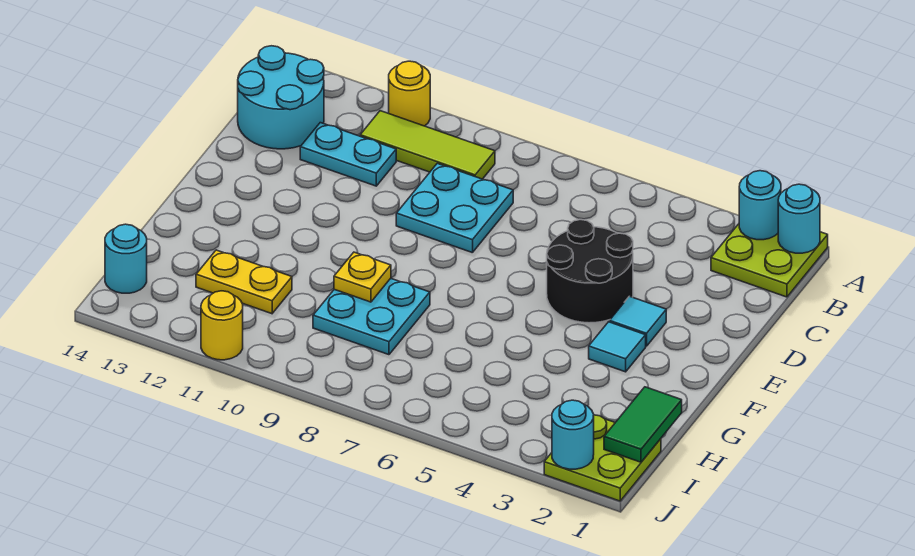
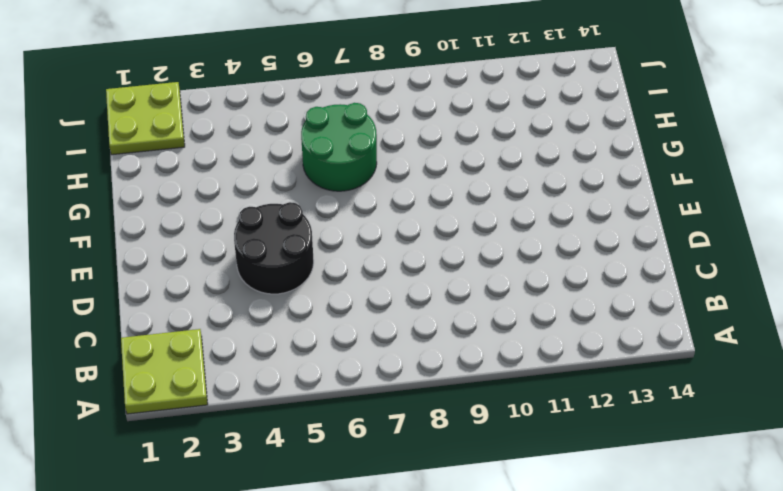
green 2x2 round brick [301,103,377,191] -> none
none -> yellow 1x1 round brick [389,61,430,126]
none -> lime 1x3 tile [360,111,495,179]
none -> cyan 2x2 round brick [238,46,324,149]

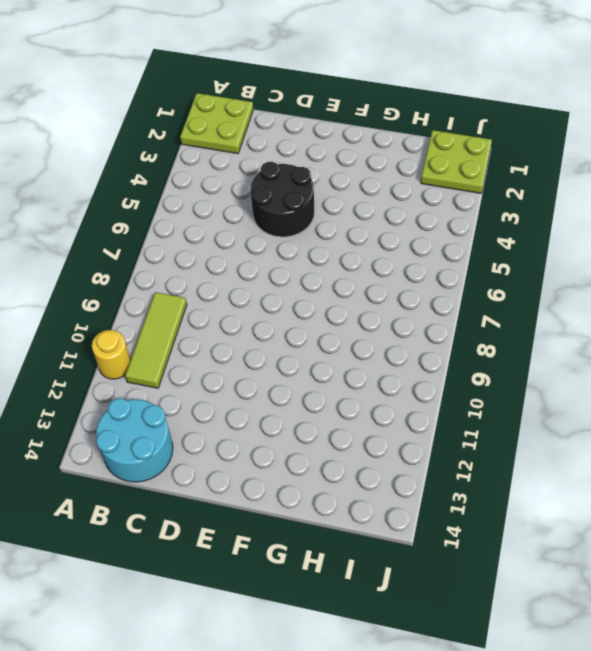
none -> cyan 2x2 plate [396,163,513,253]
none -> cyan 1x2 plate [300,123,396,186]
none -> cyan 1x1 tile [609,296,666,346]

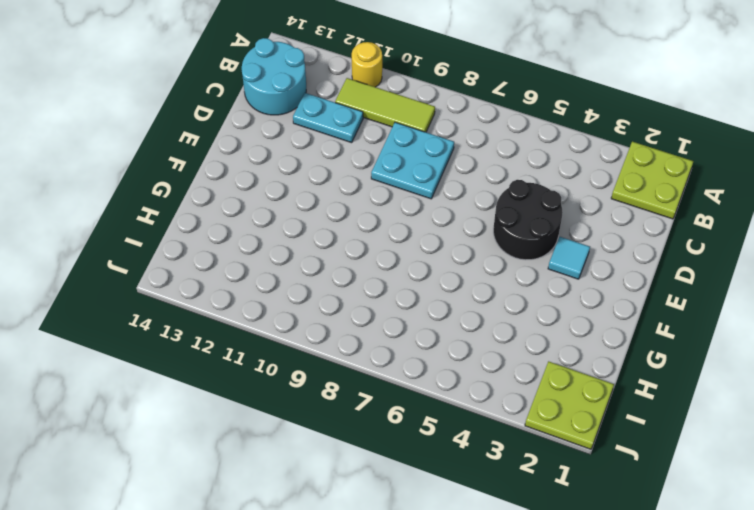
none -> cyan 1x1 tile [589,322,646,372]
none -> cyan 2x2 plate [313,278,430,355]
none -> yellow 1x2 plate [196,250,292,314]

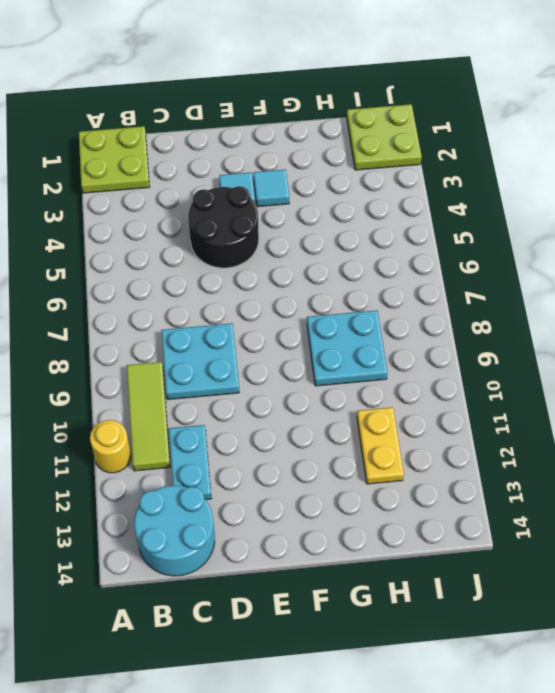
none -> cyan 1x1 round brick [105,224,147,293]
none -> yellow 1x1 round brick [201,291,243,360]
none -> cyan 1x1 round brick [778,184,820,253]

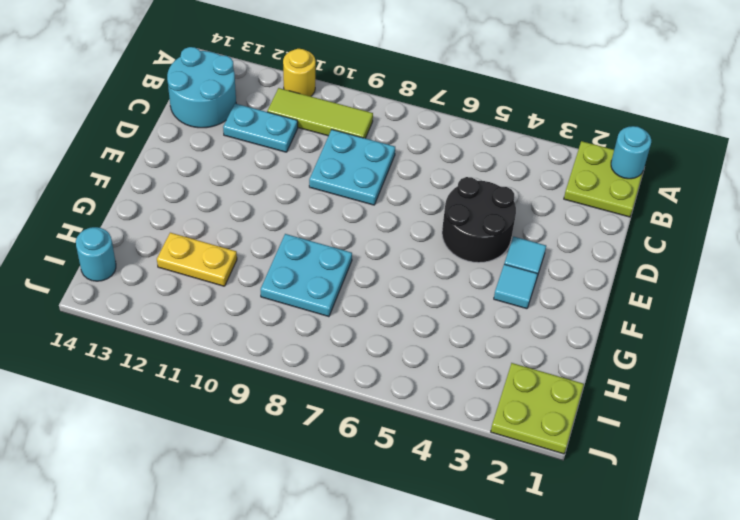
none -> yellow 1x1 round brick [201,291,243,360]
none -> cyan 1x1 round brick [739,171,781,240]
none -> yellow 1x1 plate [334,252,391,302]

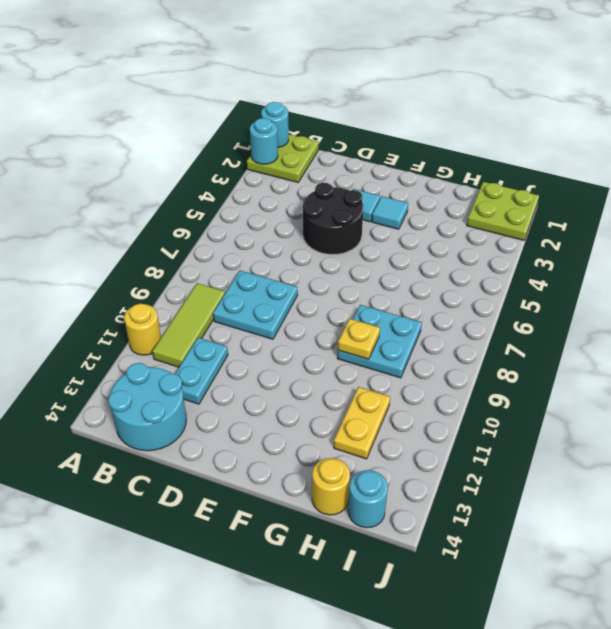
yellow 1x1 round brick [312,458,350,515] -> yellow 1x1 round brick moved to [201,291,243,360]
none -> green 1x2 tile [604,387,682,462]
none -> cyan 1x1 round brick [552,400,594,469]

